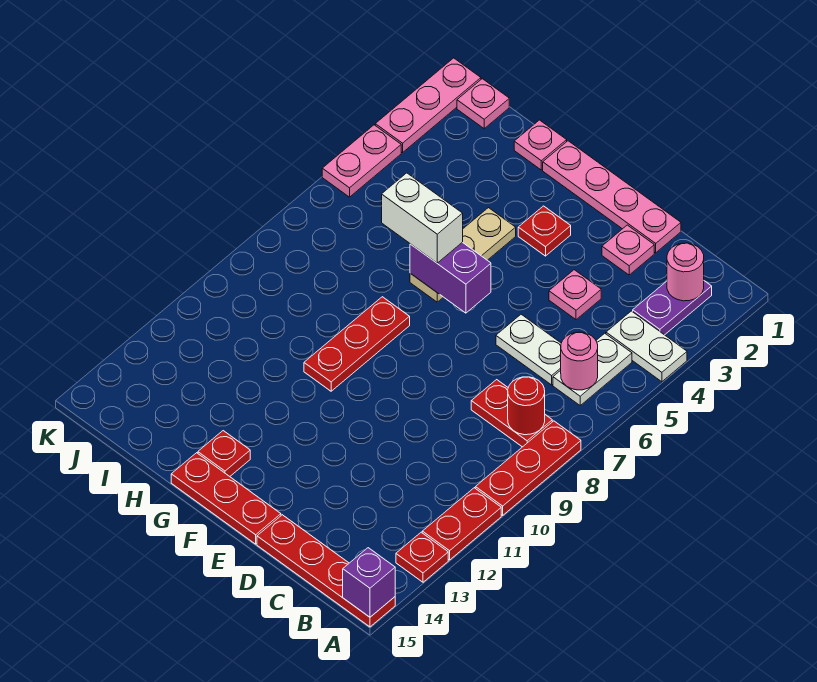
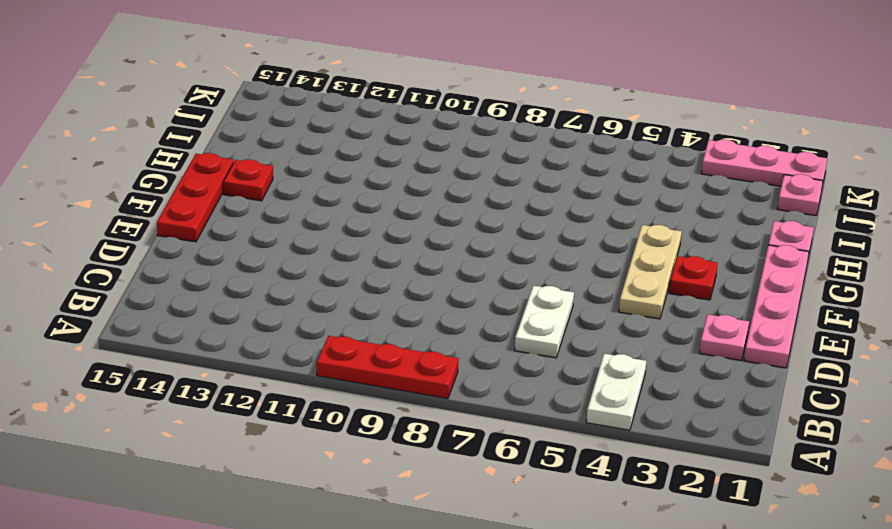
tan 1x3 plate [619,225,682,319] -> tan 1x3 plate turned to [410,208,516,302]
none -> red 1x2 plate [422,488,501,560]
none -> red 1x1 plate [396,532,448,582]
none -> red 1x4 plate [257,515,395,627]

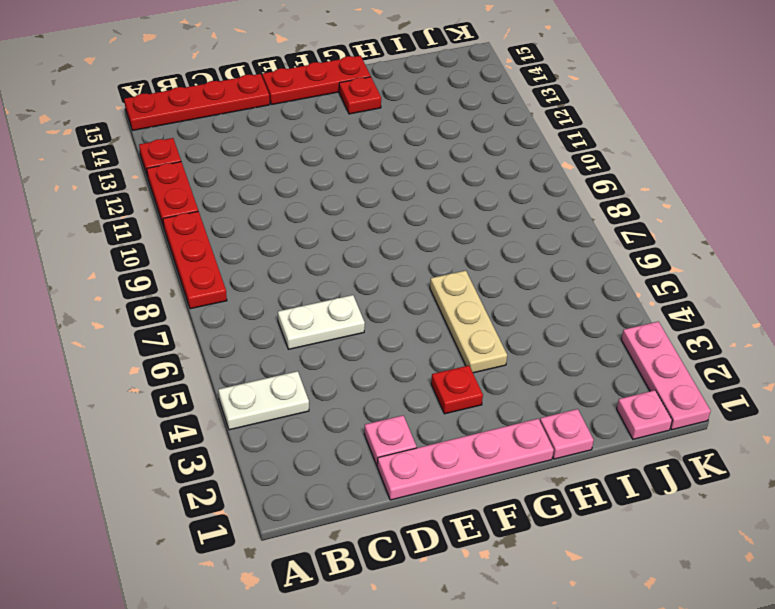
none -> purple 1x2 plate [633,281,712,335]
none -> white 1x2 plate [553,333,632,405]
none -> red 1x2 plate [471,380,552,447]

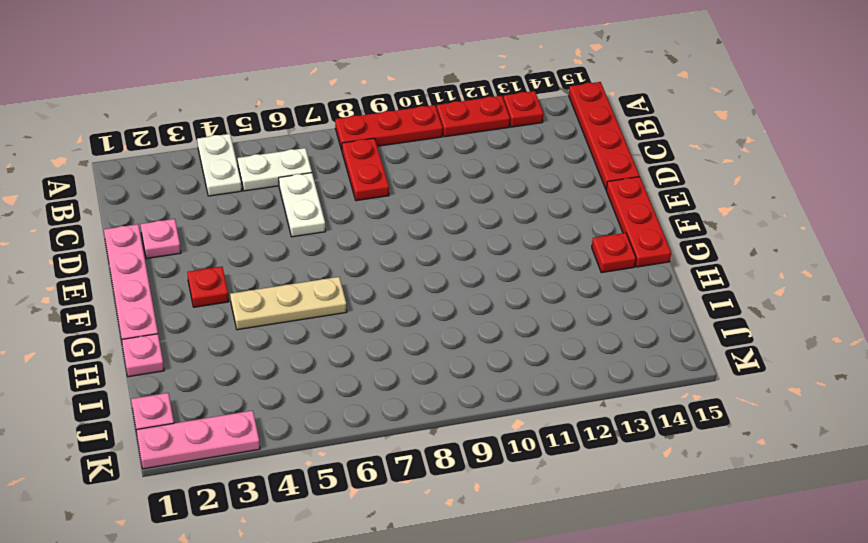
none -> purple 1x2 plate [633,281,712,335]
none -> pink 1x1 plate [549,270,601,320]
none -> red 1x3 plate [304,297,410,391]

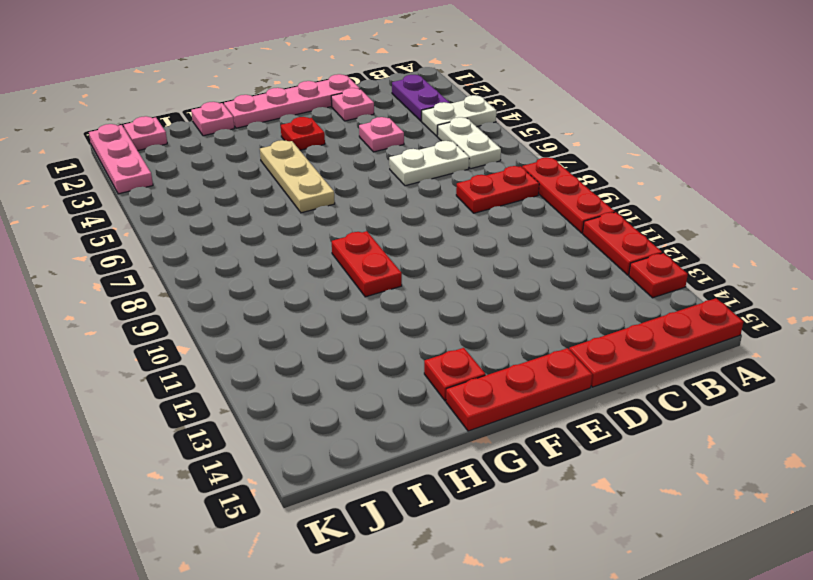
red 1x2 plate [332,231,402,297] -> red 1x3 plate [304,297,410,391]
none -> pink 1x2 plate [322,125,401,197]
none -> purple 1x1 brick [343,548,395,617]
none -> pink 1x1 round brick [667,243,704,301]

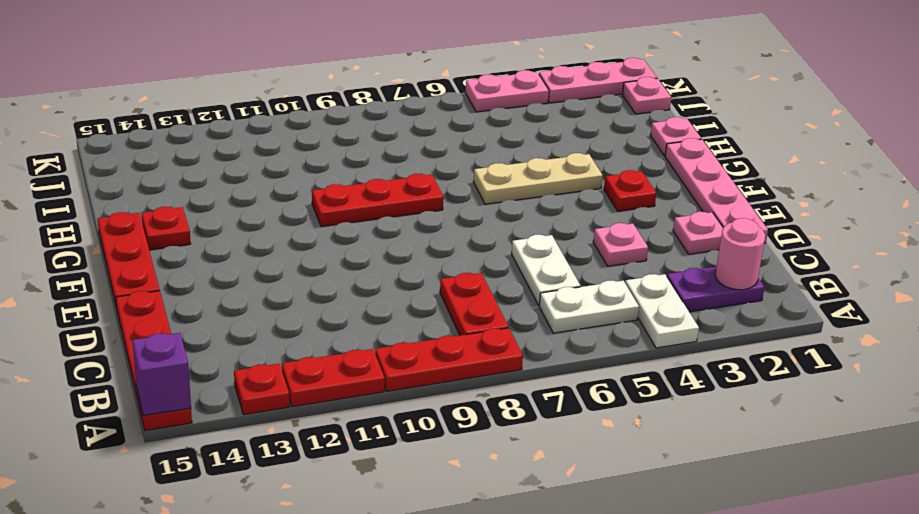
none -> pink 1x1 round brick [561,332,598,390]
none -> red 1x1 round brick [508,377,545,435]
none -> purple 1x2 brick [410,242,491,313]

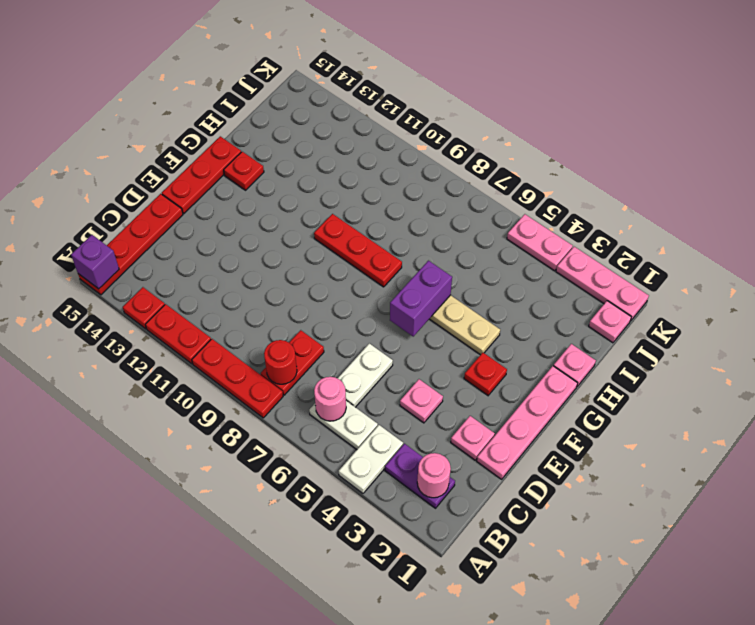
none -> white 1x2 brick [382,173,463,263]

